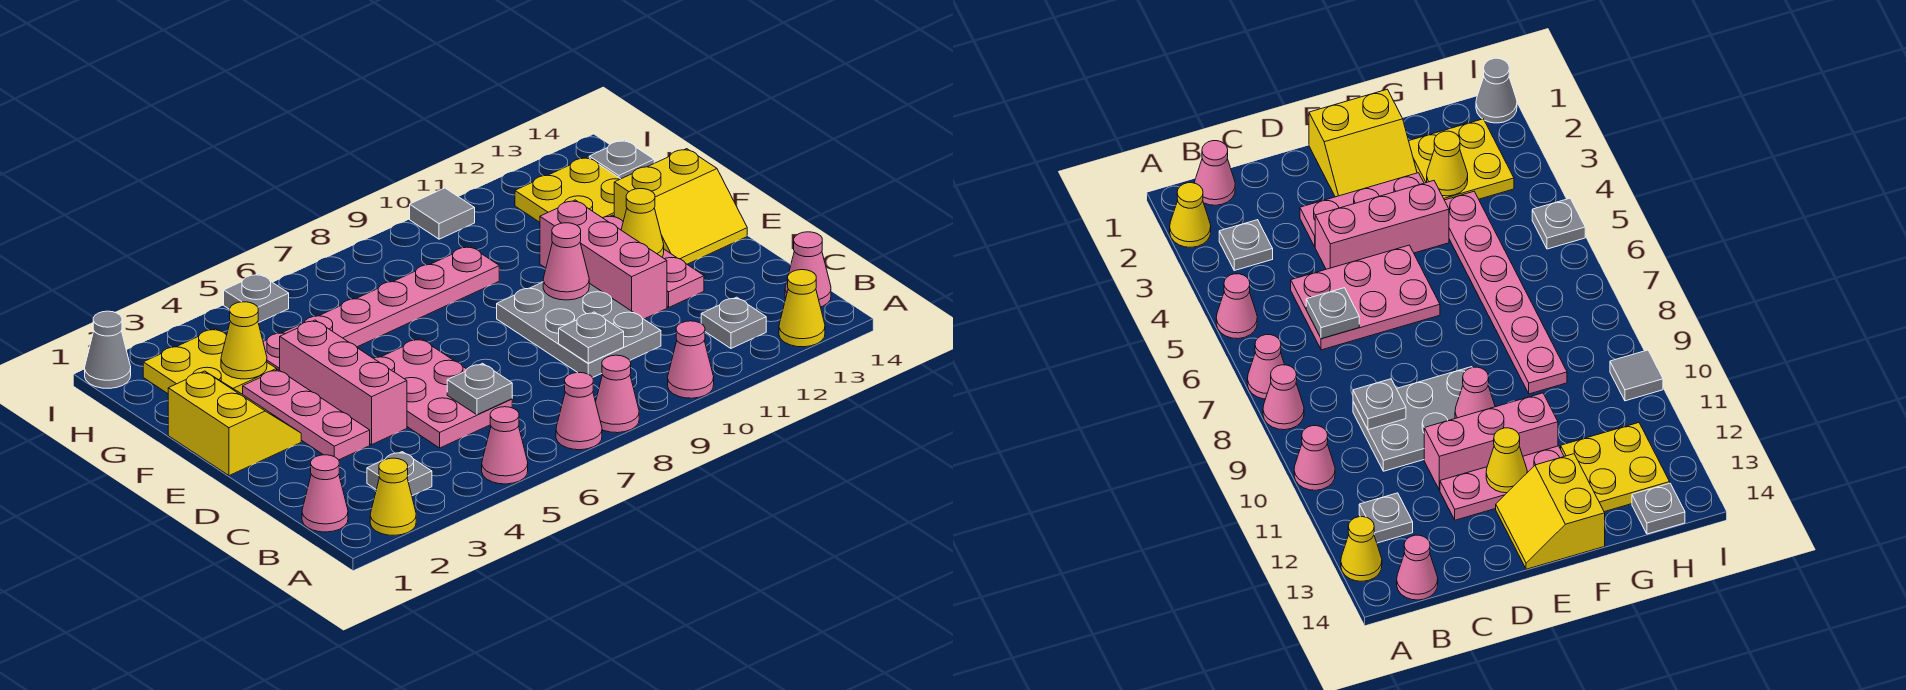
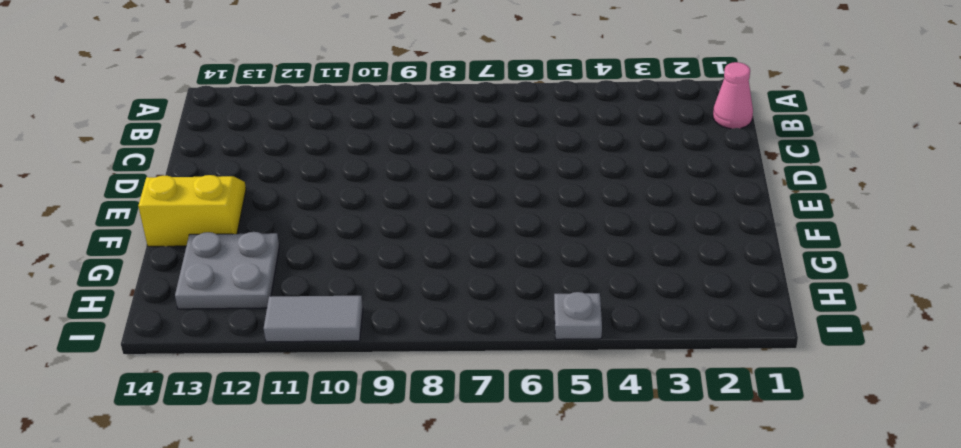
grey 2x2 plate [175,232,279,309] -> yellow 2x2 plate [515,157,620,222]
grey 1x2 tile [264,296,363,342] -> grey 1x1 tile [410,188,475,239]
none -> yellow 1x1 cone [370,458,416,535]
none -> pink 1x1 cone [482,407,528,484]
none -> pink 1x1 cone [556,373,602,450]
none -> pink 1x1 cone [596,355,639,433]

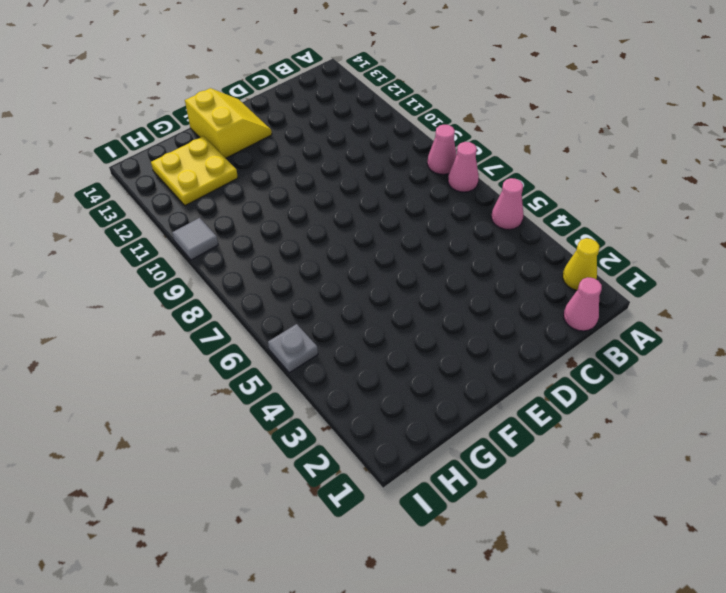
none -> pink 1x1 cone [668,321,714,398]
none -> yellow 1x1 cone [779,270,825,347]
none -> grey 1x1 plate [367,452,432,496]
none -> grey 1x1 plate [701,297,766,348]

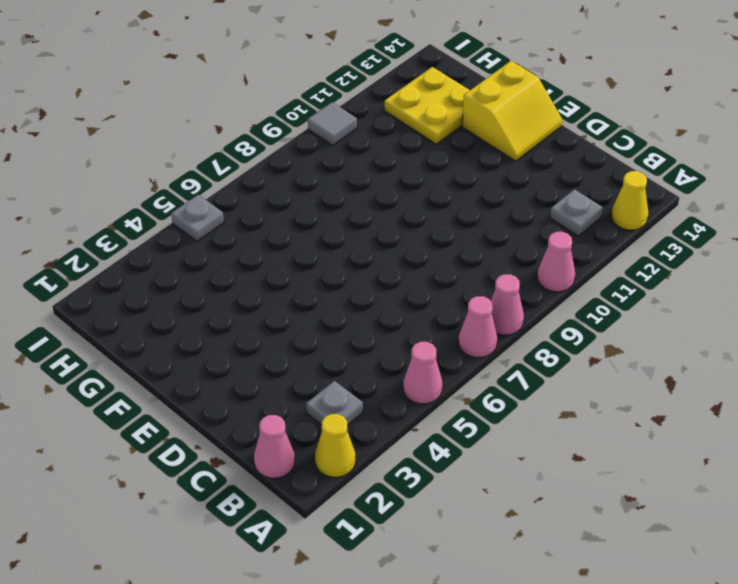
none -> pink 1x1 cone [785,232,831,307]
none -> pink 2x3 plate [373,339,512,448]
none -> grey 2x3 plate [497,282,661,378]
none -> pink 1x3 plate [243,370,370,460]

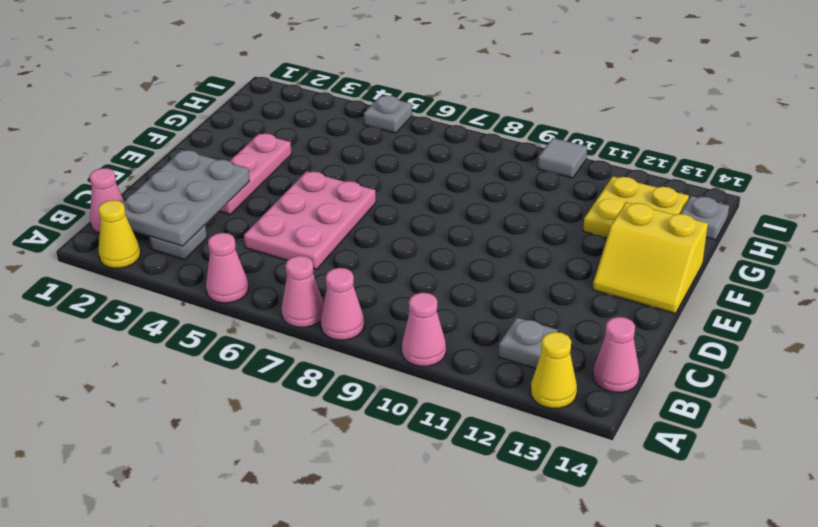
grey 2x3 plate [123,150,249,246] -> grey 2x3 plate moved to [497,282,661,378]
none -> pink 1x3 brick [280,320,407,445]
none -> pink 1x3 brick [540,200,667,319]
none -> pink 1x3 plate [603,215,704,307]
none -> yellow 2x2 slope [168,371,301,476]

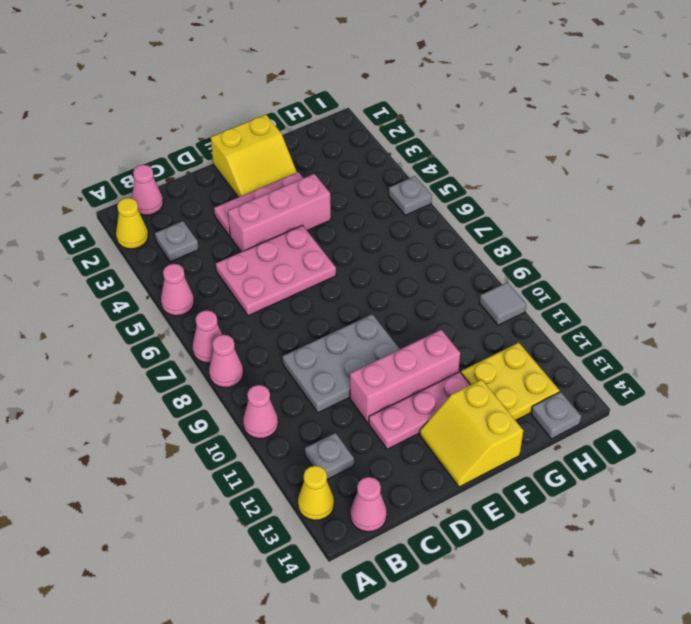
none -> yellow 2x2 plate [143,329,277,394]
none -> pink 1x6 plate [263,246,499,370]
none -> grey 1x1 cone [85,311,131,388]
none -> grey 1x1 plate [447,363,512,415]

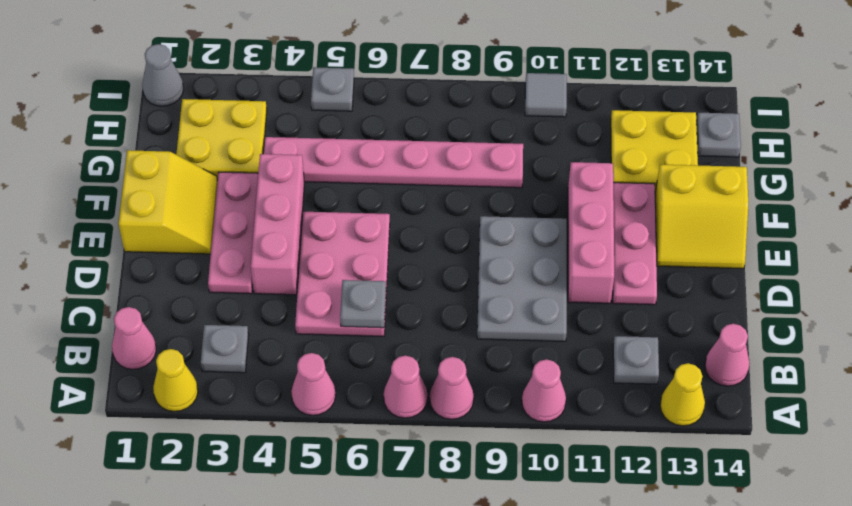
none -> grey 1x1 plate [559,312,624,363]
none -> pink 1x1 cone [543,223,589,300]
none -> yellow 1x1 cone [621,189,664,257]
none -> yellow 1x1 cone [221,302,267,379]

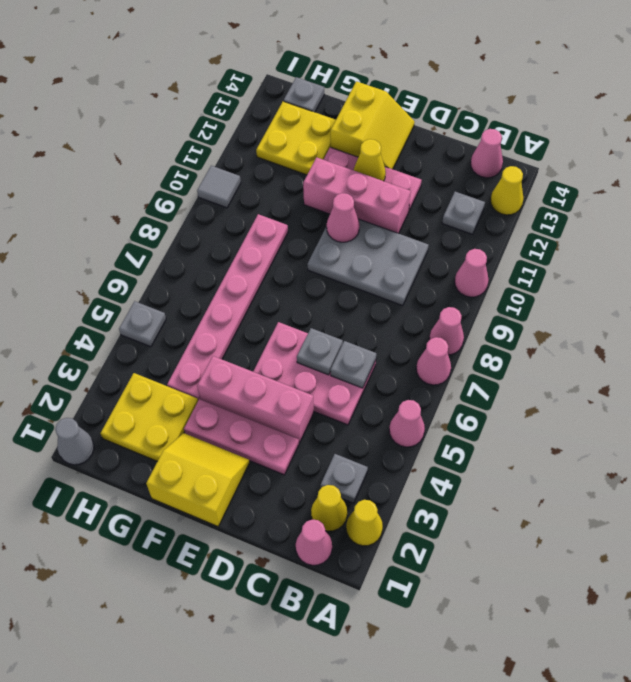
yellow 1x1 cone [311,485,347,531] -> yellow 1x1 cone moved to [221,302,267,379]
grey 1x1 plate [297,328,343,375] -> grey 1x1 plate moved to [559,312,624,363]

